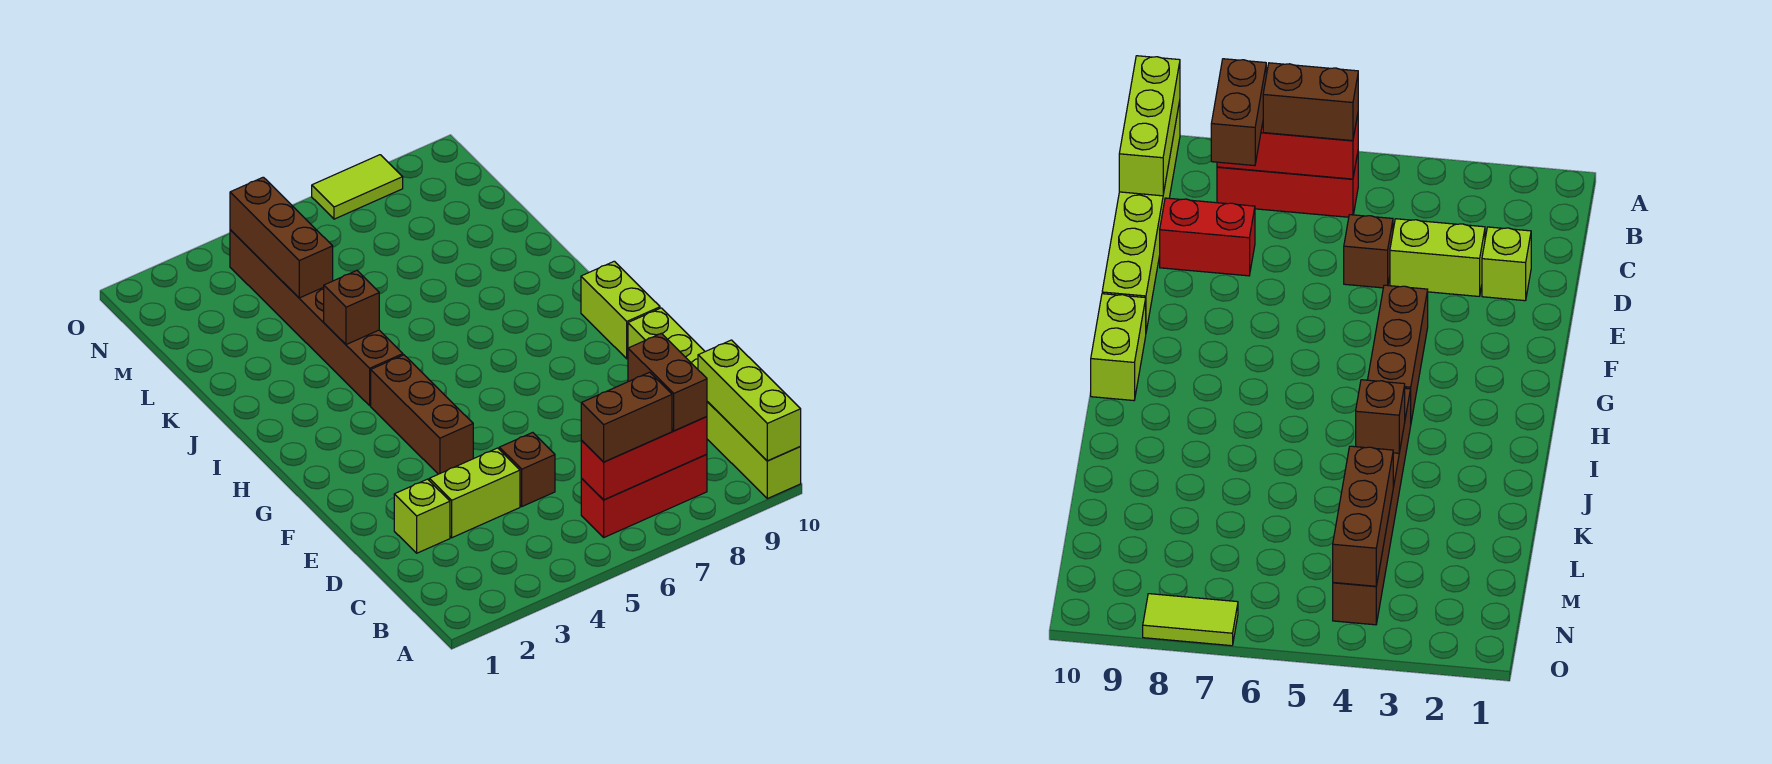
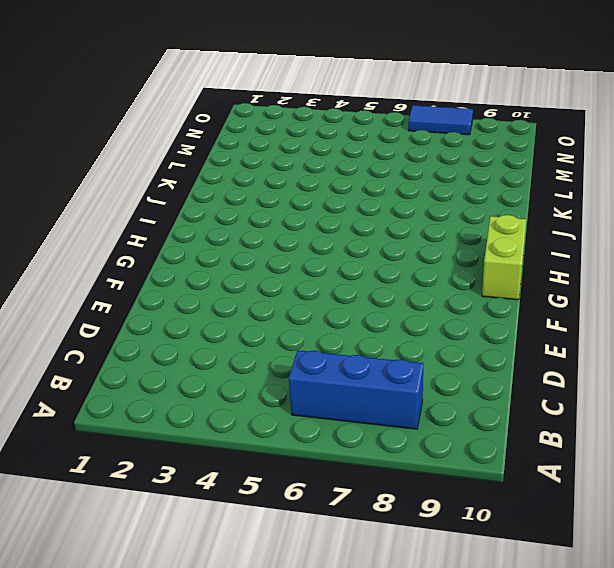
blue 1x3 brick [289,350,423,429] -> red 1x3 brick [581,454,707,537]
blue 1x2 tile [408,105,473,135] -> lime 1x2 tile [312,155,403,219]
none -> lime 1x6 brick [628,308,801,499]
none -> lime 1x1 brick [394,479,450,553]
none -> lime 1x2 brick [429,448,520,538]

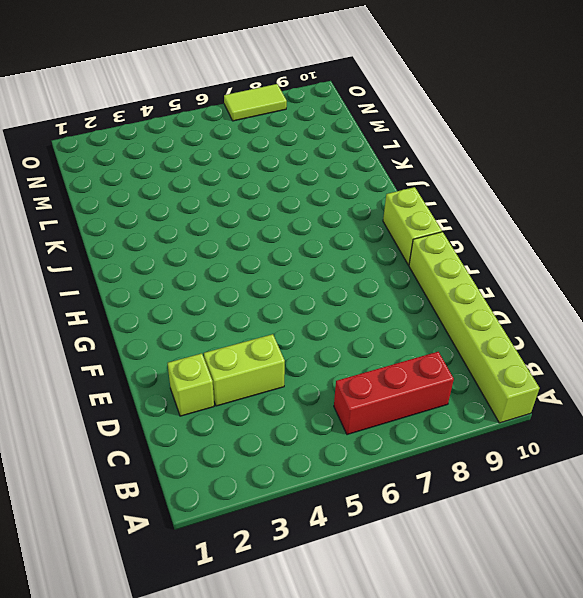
none -> brown 1x1 brick [499,432,555,506]
none -> red 1x2 brick [1160,198,1255,276]
none -> brown 1x3 brick [371,355,473,474]

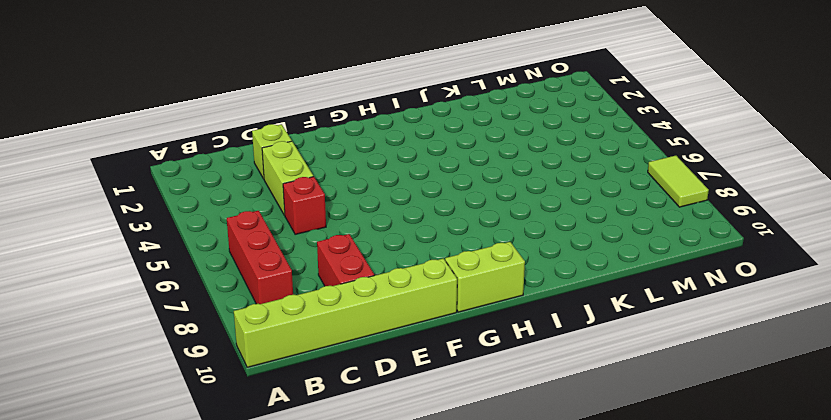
red 1x1 brick [283,177,326,234] -> brown 1x1 brick [499,432,555,506]
none -> brown 1x3 brick [371,355,473,474]
none -> brown 1x6 brick [230,230,403,405]
none -> lime 1x3 brick [698,340,801,461]

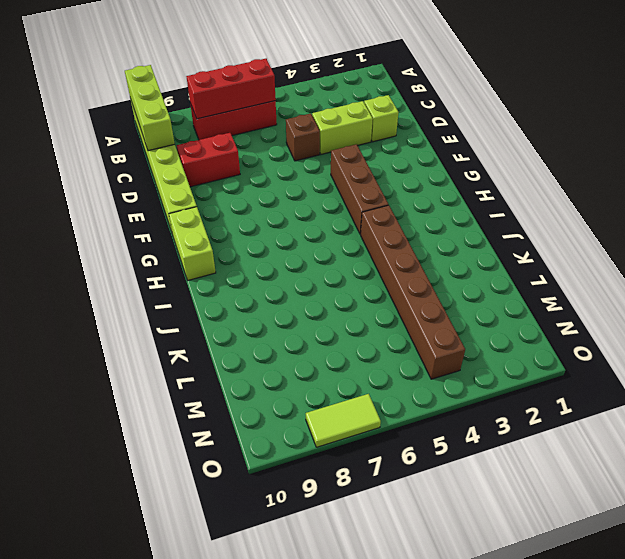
none -> brown 1x1 brick [324,270,379,345]
none -> brown 1x3 brick [230,177,333,298]
none -> brown 1x2 brick [581,372,672,462]

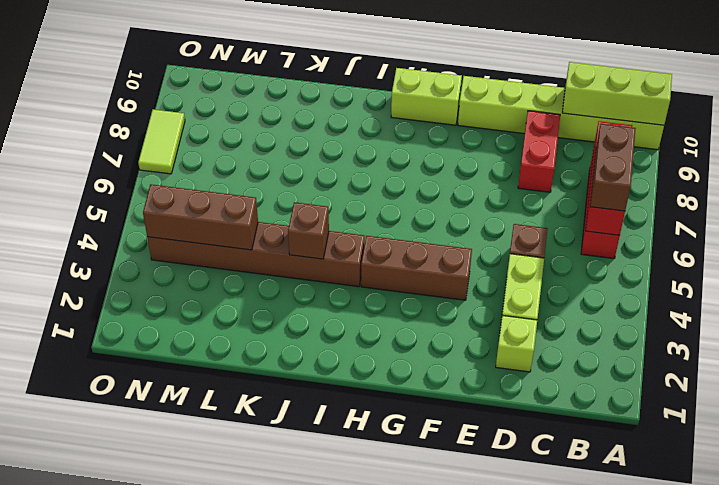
none -> brown 1x2 brick [628,333,707,431]

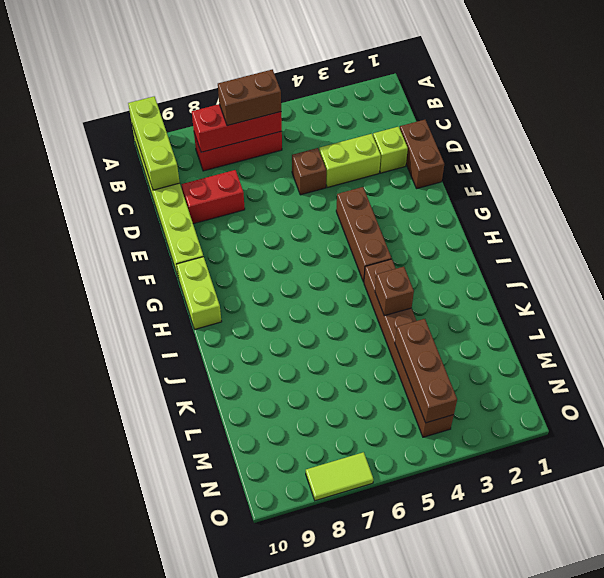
brown 1x2 brick [400,120,444,188] -> brown 1x2 brick moved to [628,333,707,431]

